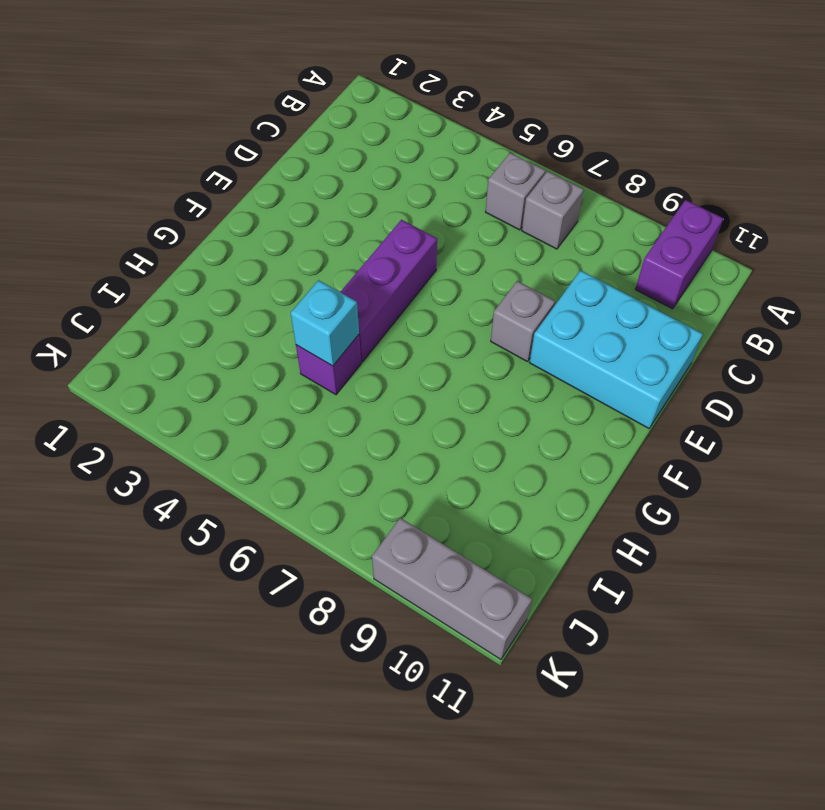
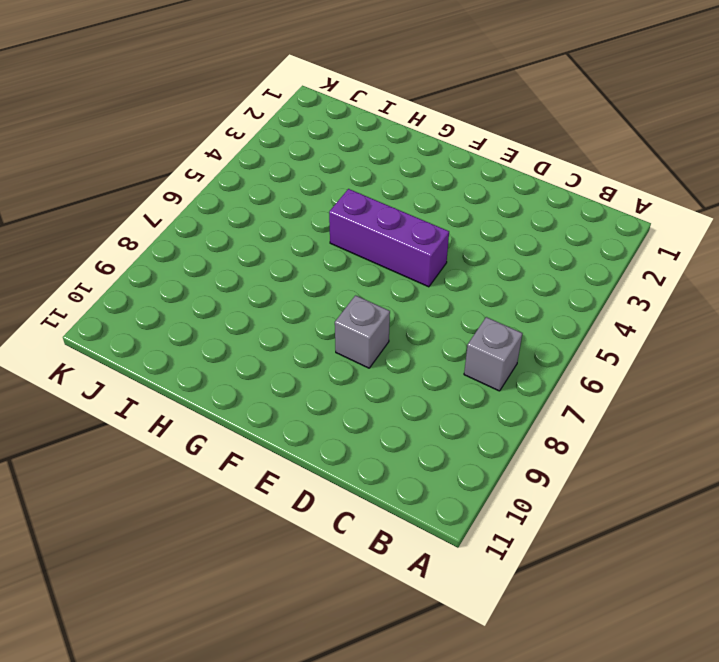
none -> purple 1x2 brick [635,200,724,309]
none -> grey 1x1 brick [485,153,546,230]

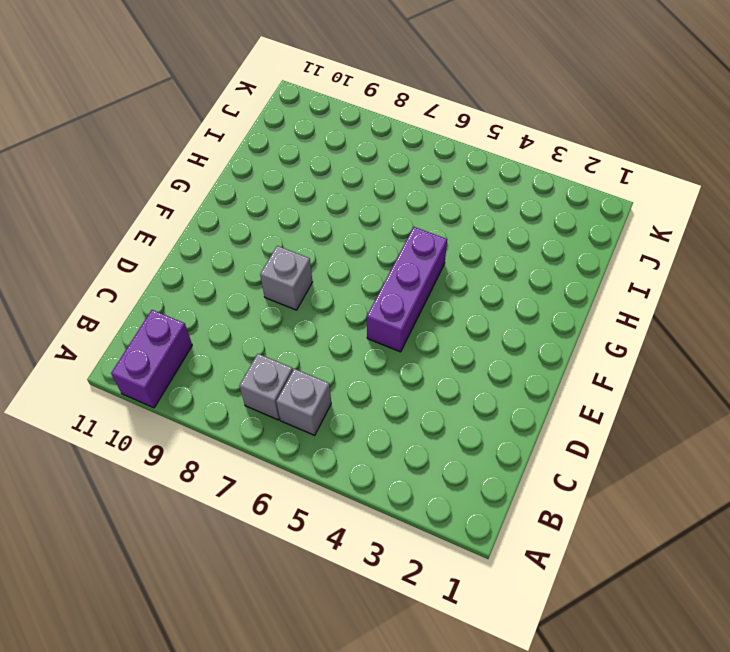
none -> cyan 2x3 brick [529,270,703,428]
none -> purple 1x1 brick [296,335,361,395]

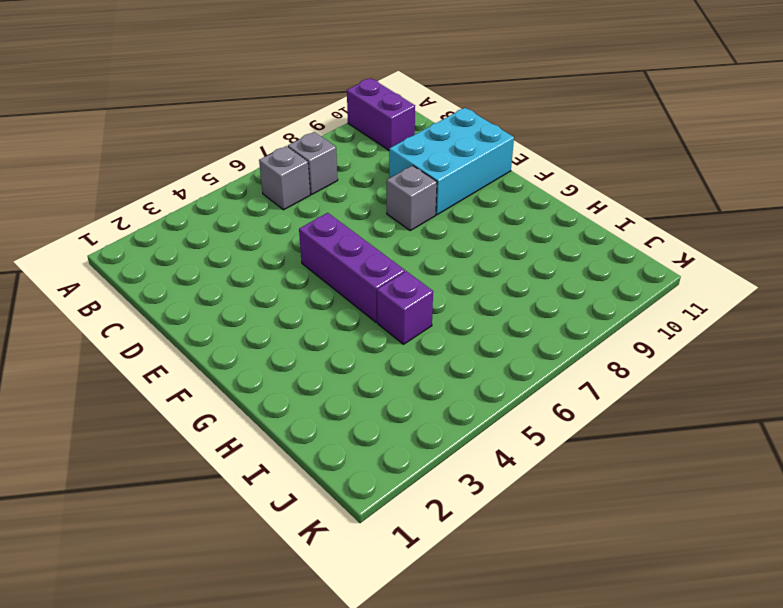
none -> grey 1x3 brick [372,518,532,659]
none -> cyan 1x1 brick [291,280,359,366]

